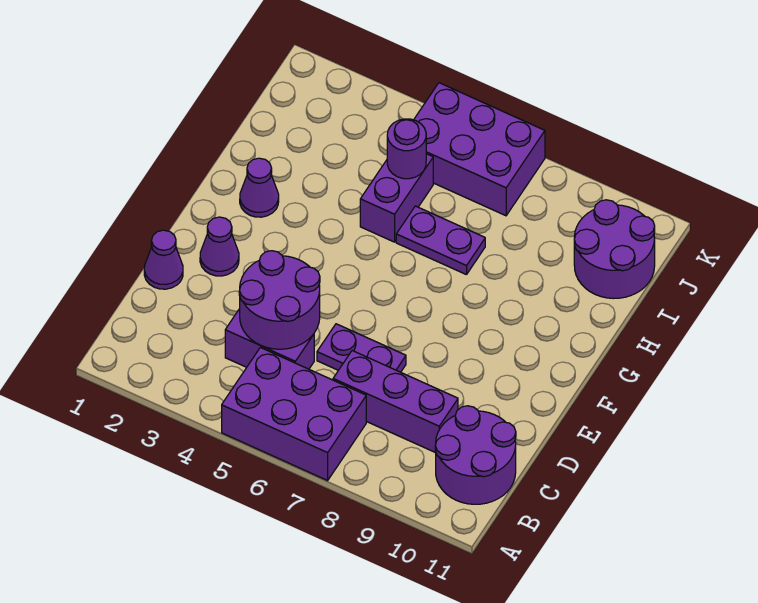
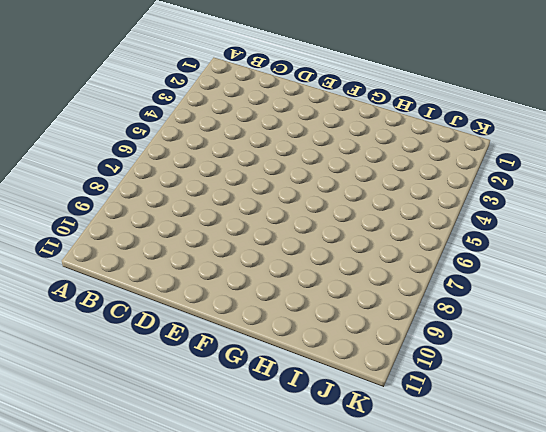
none -> purple 2x3 brick [222,347,366,481]
none -> purple 2x2 round brick [435,406,516,504]
none -> purple 1x2 brick [225,309,314,369]

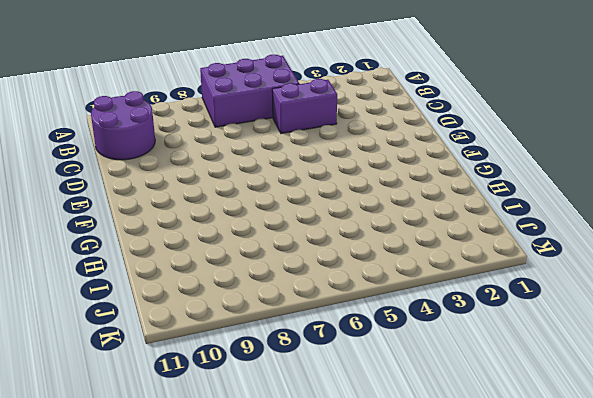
none -> purple 1x3 brick [333,351,458,453]
none -> purple 1x1 cone [144,230,183,289]
none -> purple 1x2 plate [317,324,406,372]

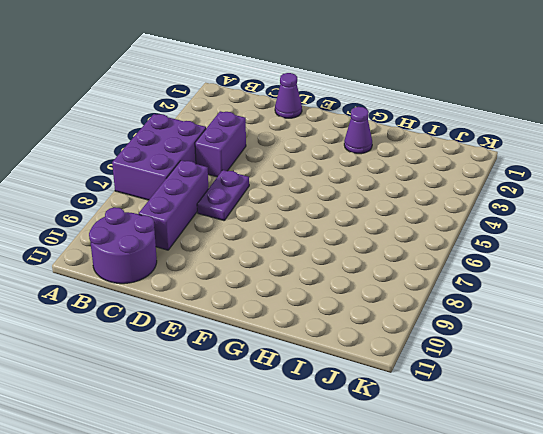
none -> purple 1x1 cone [200,217,239,276]
none -> purple 1x2 brick [360,154,433,242]
none -> purple 1x2 plate [396,206,485,275]

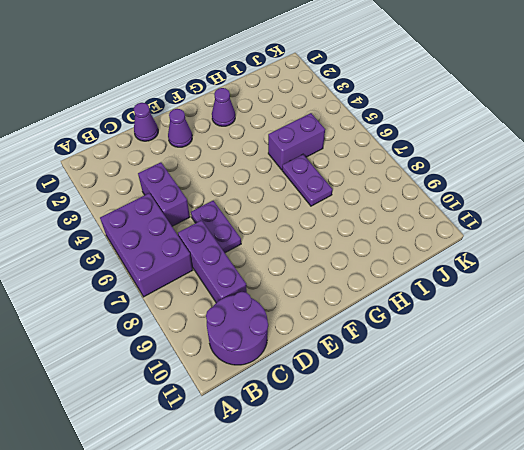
none -> purple 2x2 round brick [574,200,655,299]
none -> purple 2x3 brick [414,83,545,216]
none -> purple 2x2 round brick [239,251,320,349]

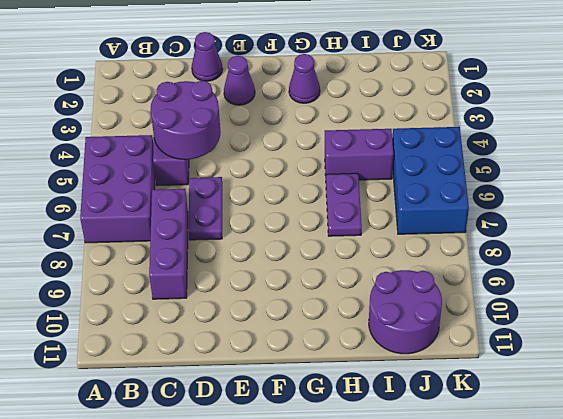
blue 2x3 brick [392,127,469,234] -> purple 2x3 brick [414,83,545,216]
none -> purple 2x2 round brick [435,406,516,504]
none -> purple 1x1 round brick [387,119,426,179]

